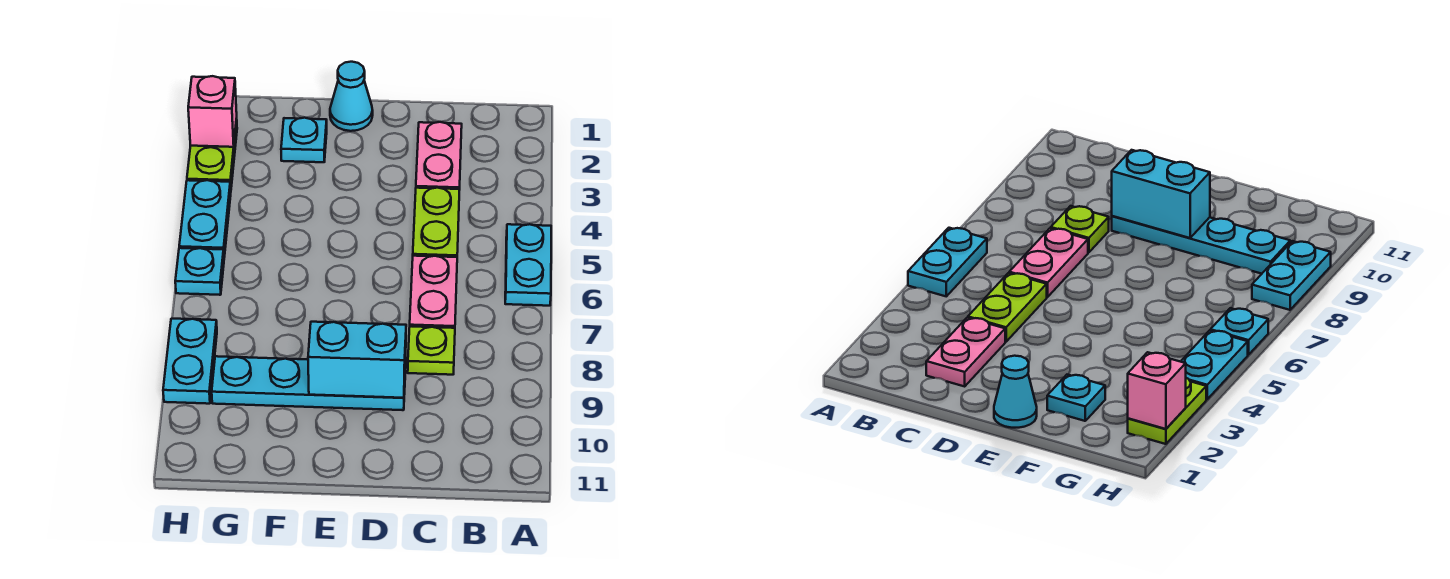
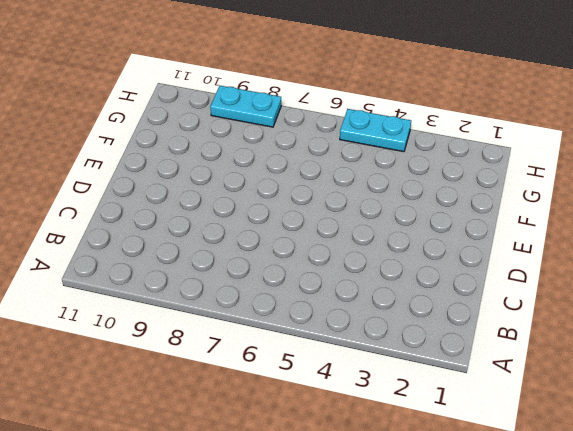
none -> cyan 1x2 plate [505,224,551,306]
none -> pink 1x2 plate [416,122,462,189]
none -> lime 1x2 plate [413,188,460,257]

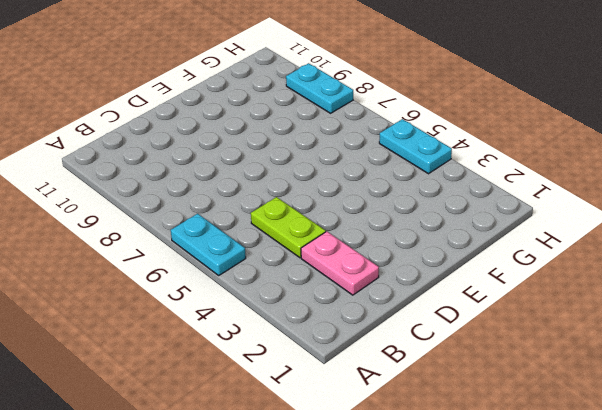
none -> pink 1x2 plate [410,256,457,328]
none -> lime 1x1 plate [408,326,455,375]
none -> cyan 1x4 plate [212,356,406,410]

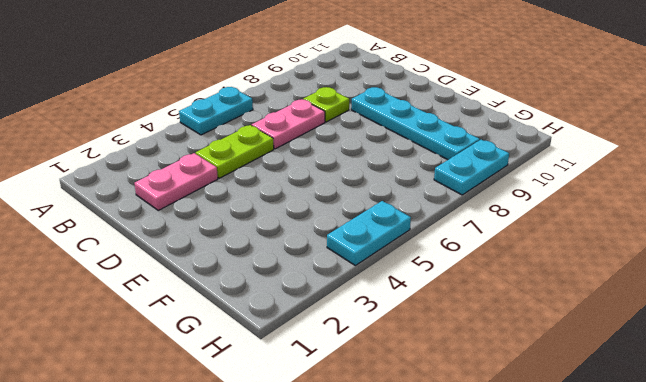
none -> cyan 1x1 cone [330,62,373,131]
none -> cyan 1x1 plate [281,118,327,162]
none -> lime 1x2 plate [187,119,237,188]

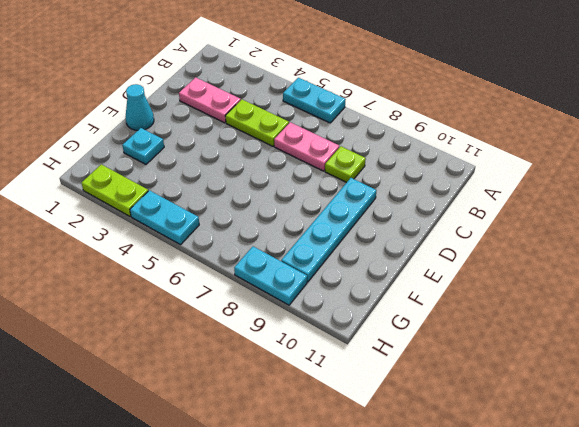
none -> cyan 1x1 plate [175,248,224,295]
none -> cyan 1x2 brick [308,322,406,398]
none -> pink 1x1 brick [188,76,237,147]

